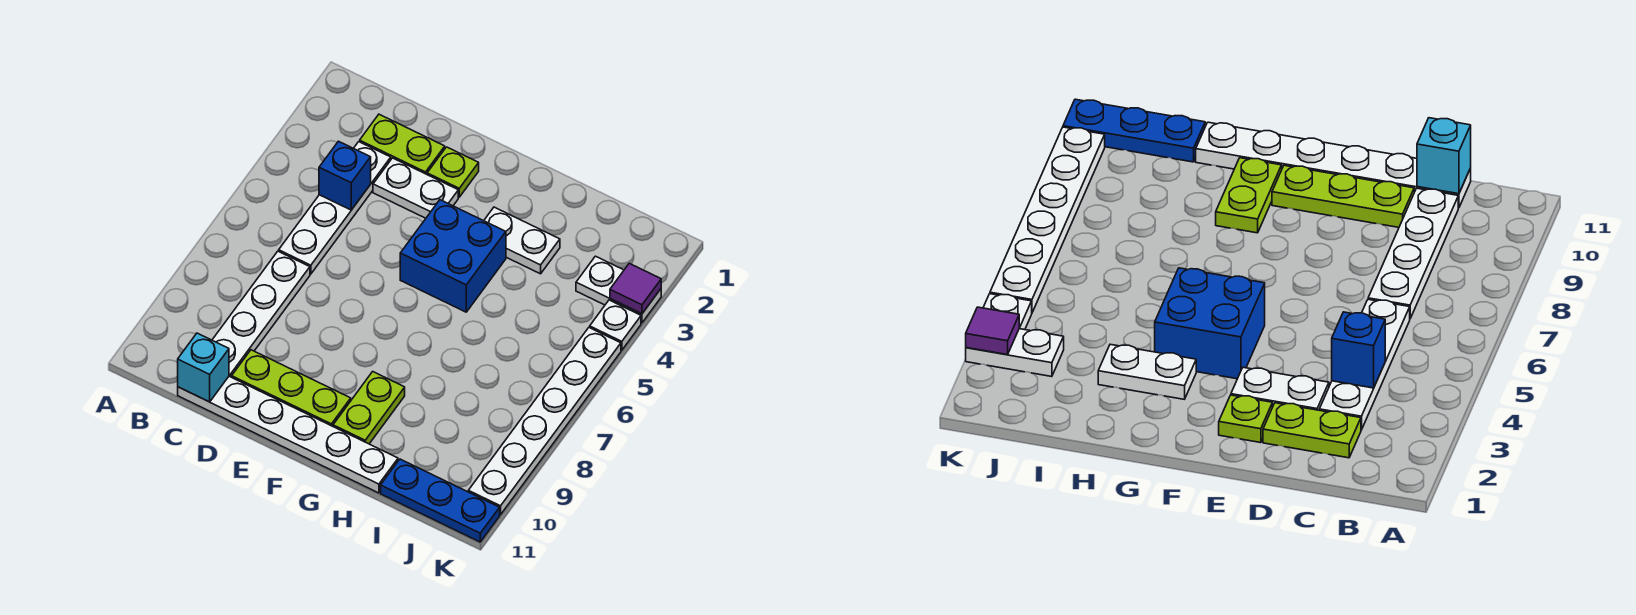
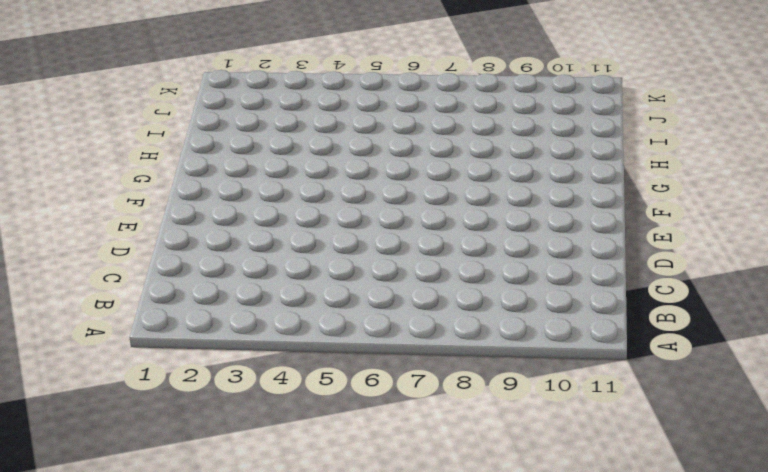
none -> lime 1x2 plate [360,114,445,174]
none -> white 1x4 plate [279,142,391,274]
none -> white 1x4 plate [212,251,310,377]

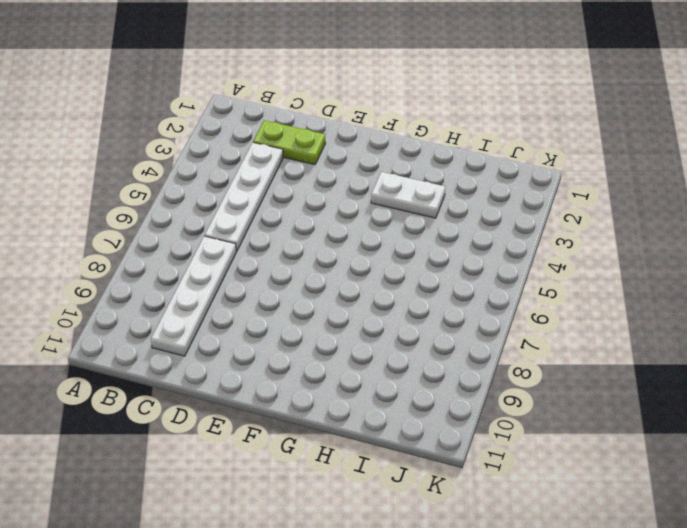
none -> white 1x6 plate [178,376,398,493]
none -> white 1x2 plate [373,158,458,218]
none -> lime 1x3 plate [232,350,351,426]

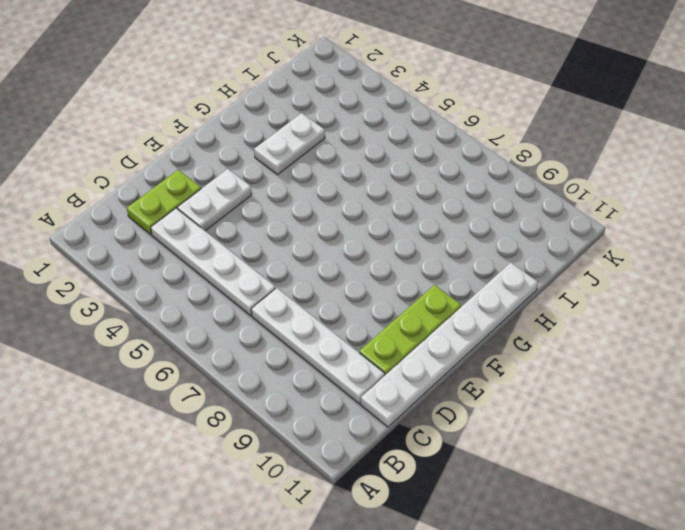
none -> lime 1x1 plate [427,147,479,197]
none -> blue 2x2 brick [400,200,506,312]
none -> lime 1x2 plate [333,372,405,444]

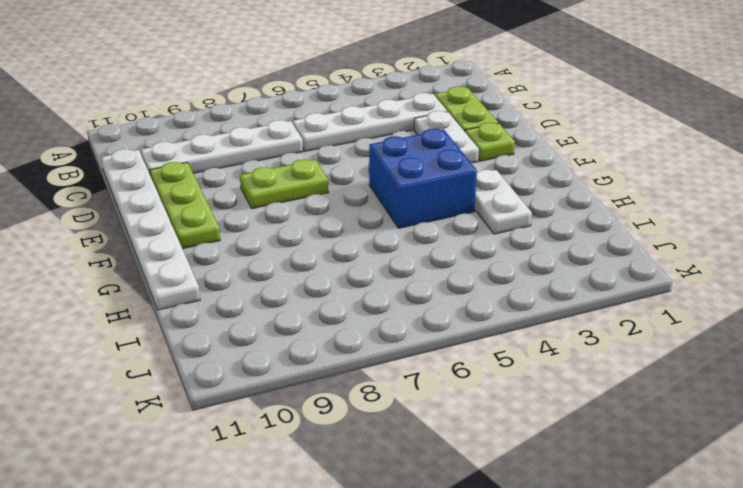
lime 1x2 plate [240,159,329,209] -> lime 1x2 plate moved to [333,372,405,444]
none -> blue 1x3 plate [381,459,500,542]
none -> white 1x2 plate [576,256,661,323]
none -> white 1x1 plate [590,300,641,350]

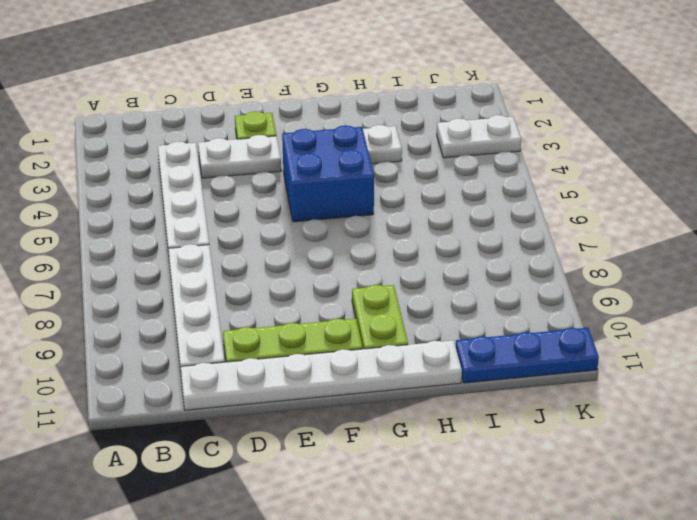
none -> lime 1x2 plate [360,114,445,174]
none -> white 1x1 plate [590,300,641,350]
none -> white 1x6 plate [468,328,621,515]

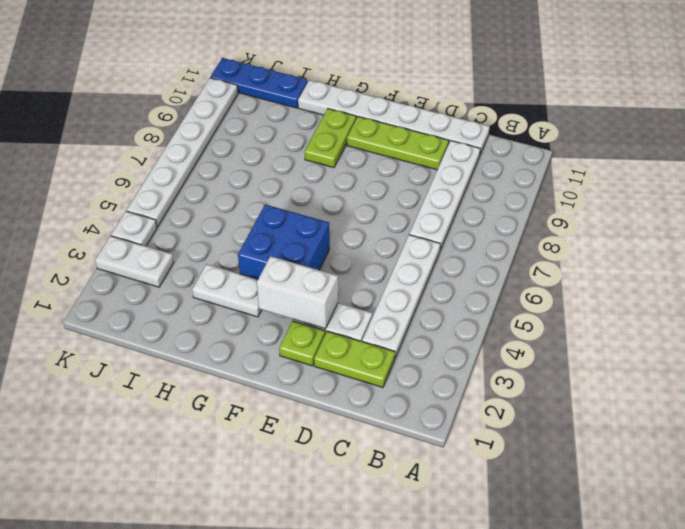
white 1x2 brick [257,256,338,329] -> none
none -> blue 1x1 brick [319,141,371,210]
none -> cyan 1x1 brick [178,333,229,402]
none -> purple 1x1 tile [610,263,661,314]

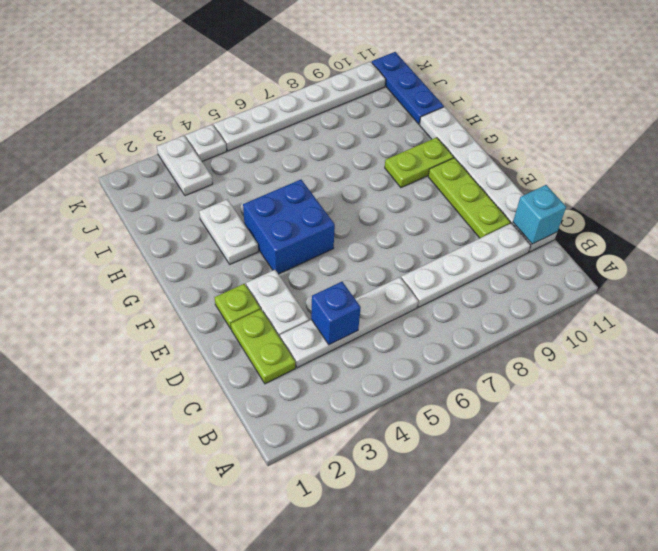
none -> purple 1x1 tile [610,263,661,314]

